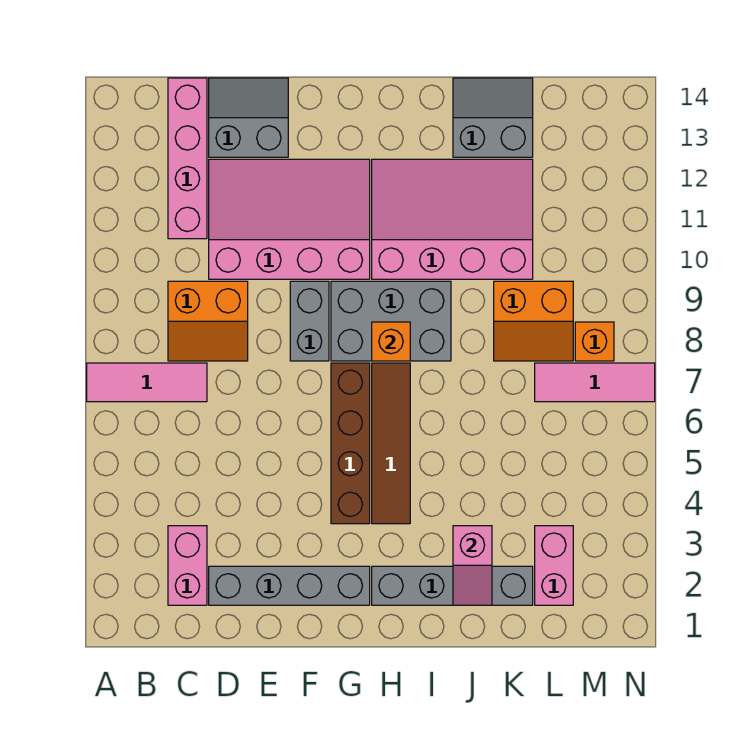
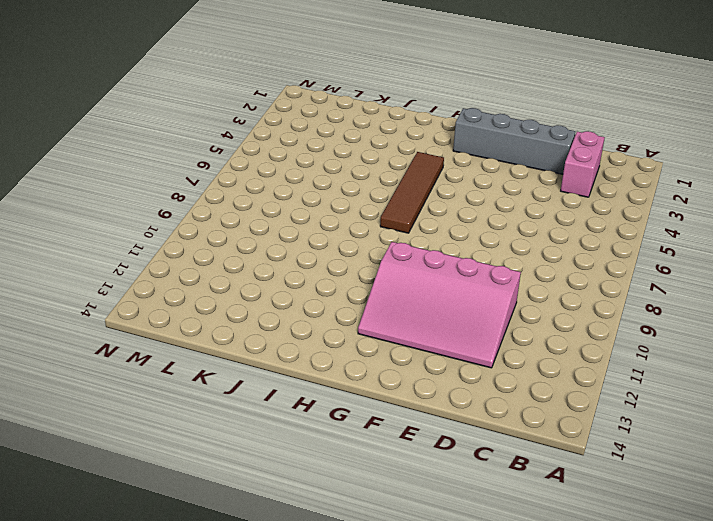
none -> pink 1x3 tile [87,363,207,402]
none -> orange 2x2 slope [168,281,248,361]
none -> pink 1x4 brick [168,78,207,239]

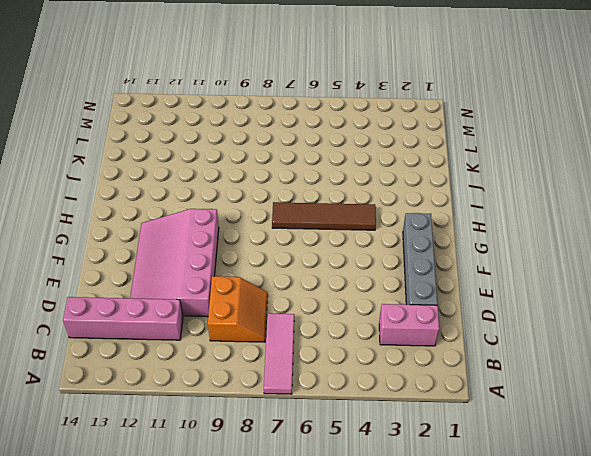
none -> grey 2x2 slope [209,78,288,157]
none -> grey 1x2 brick [290,281,329,361]
none -> brown 1x4 brick [331,363,370,524]

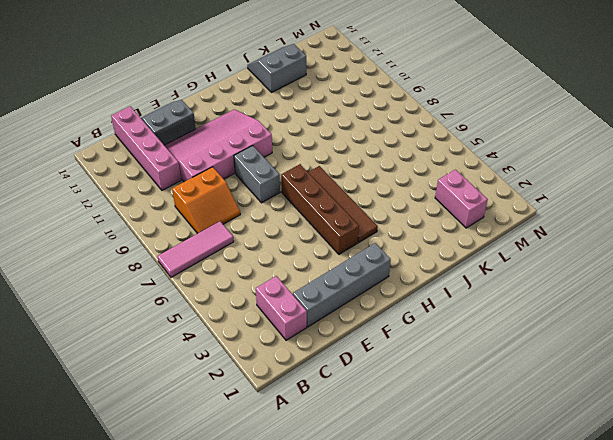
none -> grey 2x3 brick [331,281,451,361]
none -> grey 1x4 brick [372,566,533,605]
none -> pink 3x4 slope [372,159,533,279]

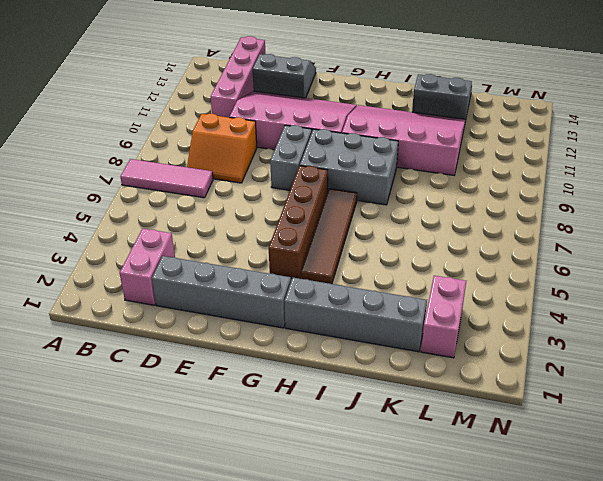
none -> orange 2x2 slope [494,281,573,361]
none -> pink 1x3 tile [535,363,655,402]
none -> orange 1x1 brick [575,322,614,361]

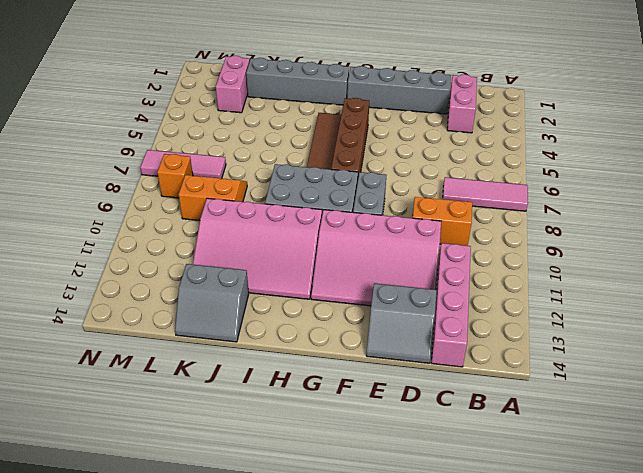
none -> orange 1x1 brick [372,322,410,361]
none -> pink 1x2 slope [453,526,492,605]

